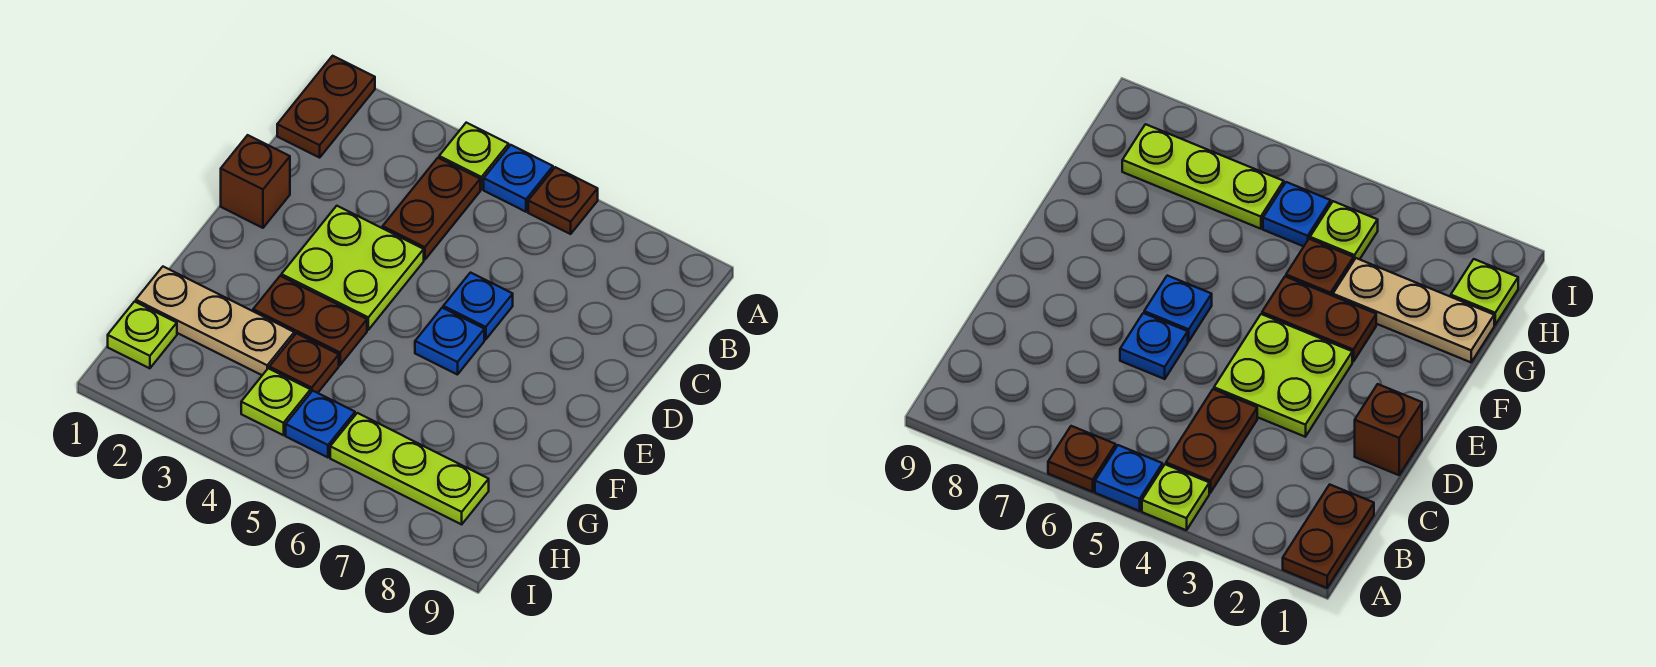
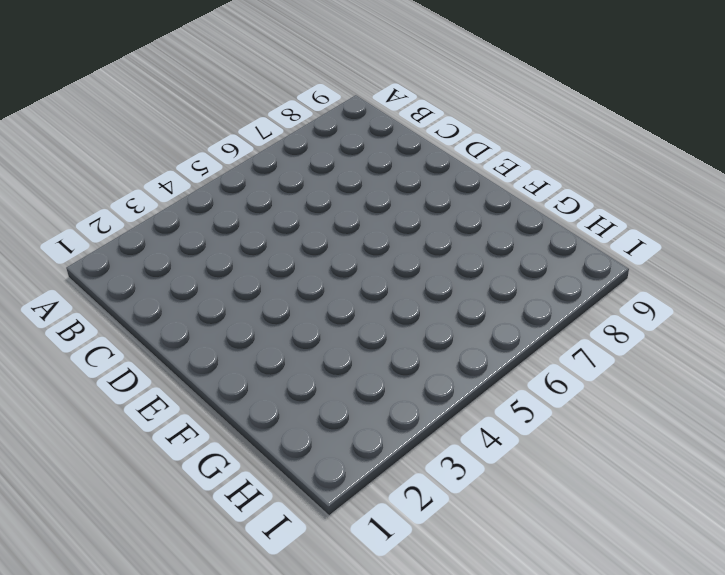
none -> brown 1x2 plate [277,56,375,158]
none -> lime 1x1 plate [439,123,509,189]
none -> blue 1x1 plate [484,145,553,212]

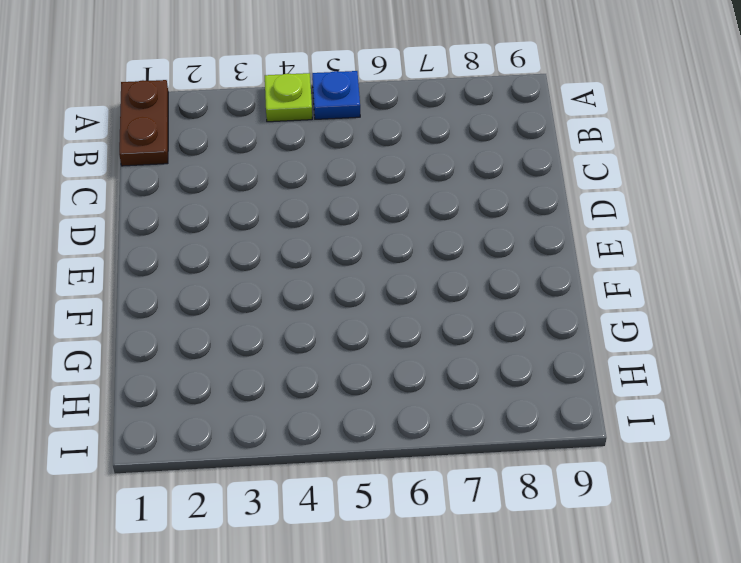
none -> brown 1x1 plate [528,167,598,234]
none -> brown 1x2 plate [383,158,480,260]
none -> brown 1x1 brick [221,135,290,228]

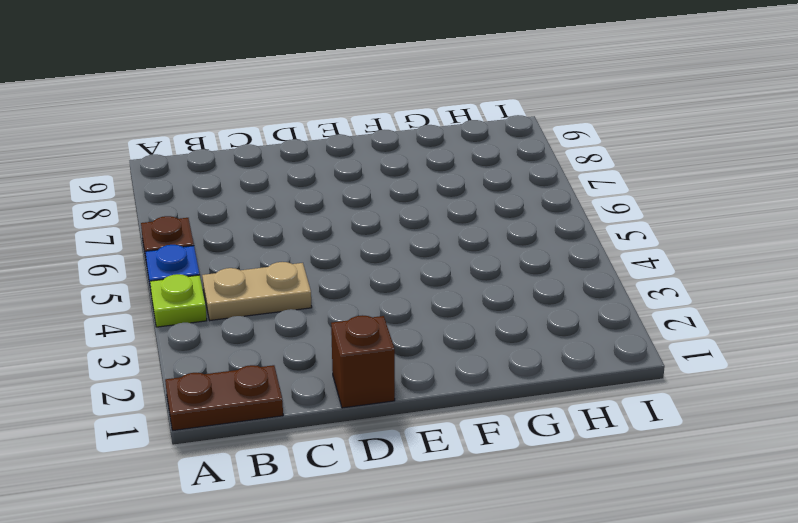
tan 1x2 plate [202,262,312,320] -> brown 1x2 plate [383,158,480,260]
none -> lime 2x2 plate [282,206,424,330]
none -> blue 1x1 plate [443,273,513,339]
none -> blue 1x1 plate [415,308,484,375]

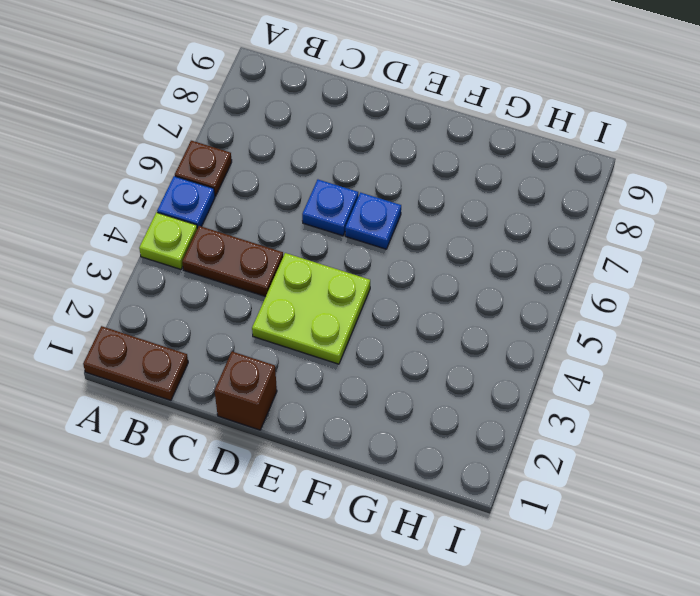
none -> brown 1x2 plate [253,276,367,365]
none -> tan 1x3 plate [136,267,294,375]
none -> brown 1x1 plate [269,333,339,393]

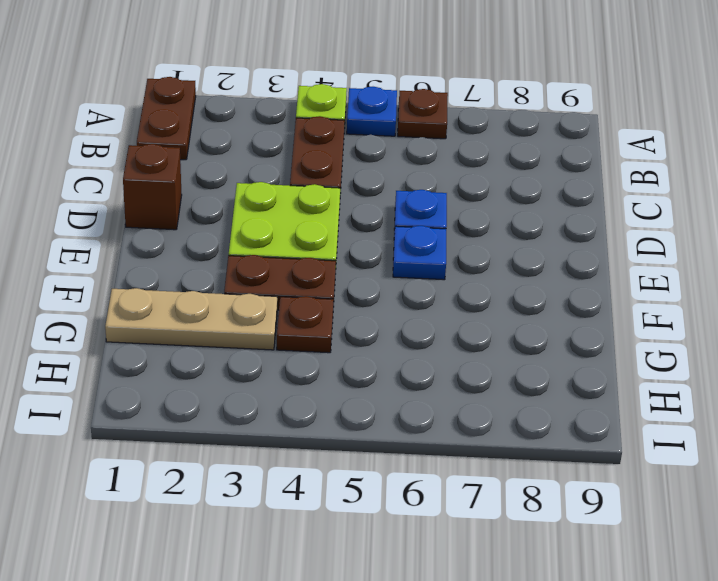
none -> lime 1x1 plate [108,302,177,368]
none -> lime 1x1 plate [241,368,311,435]
none -> blue 1x1 plate [286,391,355,457]

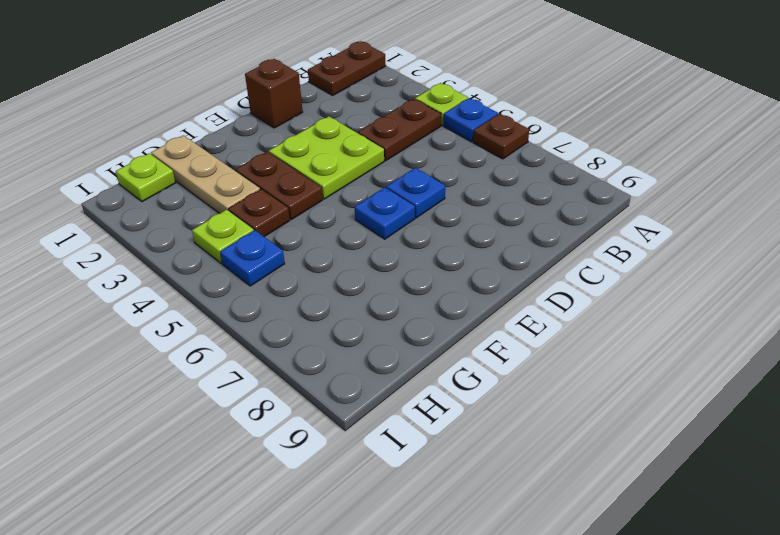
none -> lime 1x3 plate [330,413,489,524]

